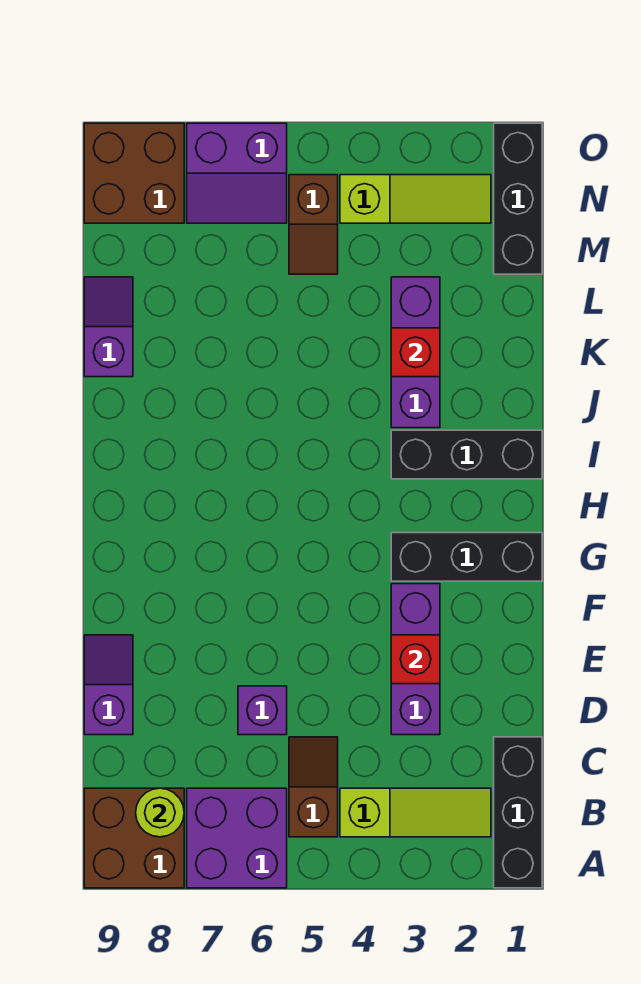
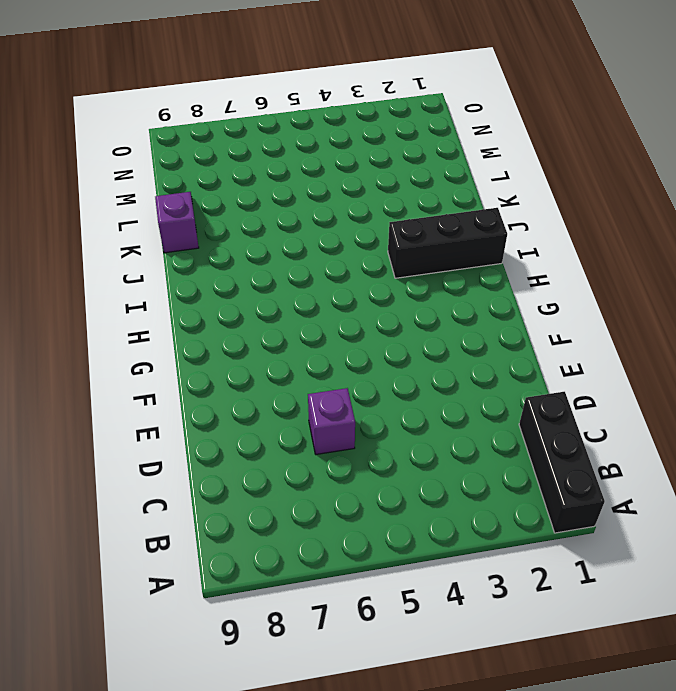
none -> purple 2x2 brick [187,788,287,888]
none -> brown 2x2 brick [84,788,184,888]
none -> lime 1x3 slope [340,788,491,837]

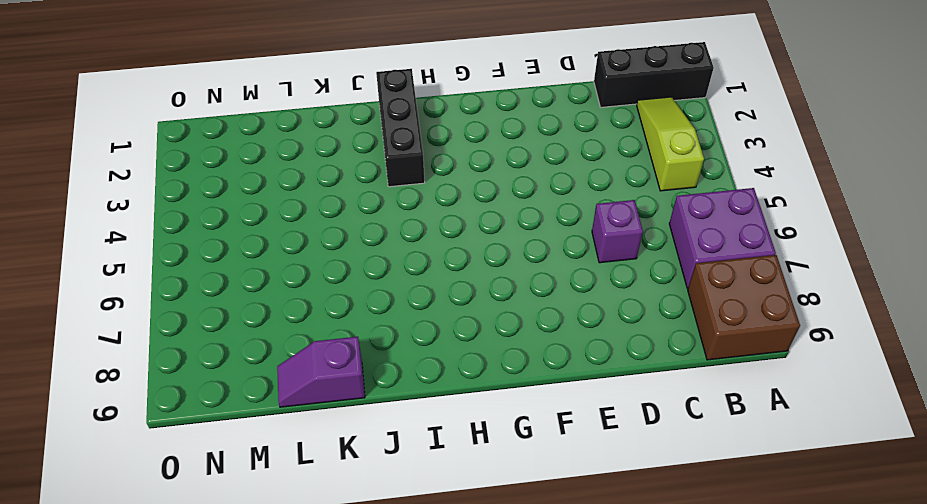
none -> brown 1x2 slope [289,737,338,837]
none -> purple 1x3 brick [391,584,440,735]
none -> purple 1x2 slope [84,635,133,735]

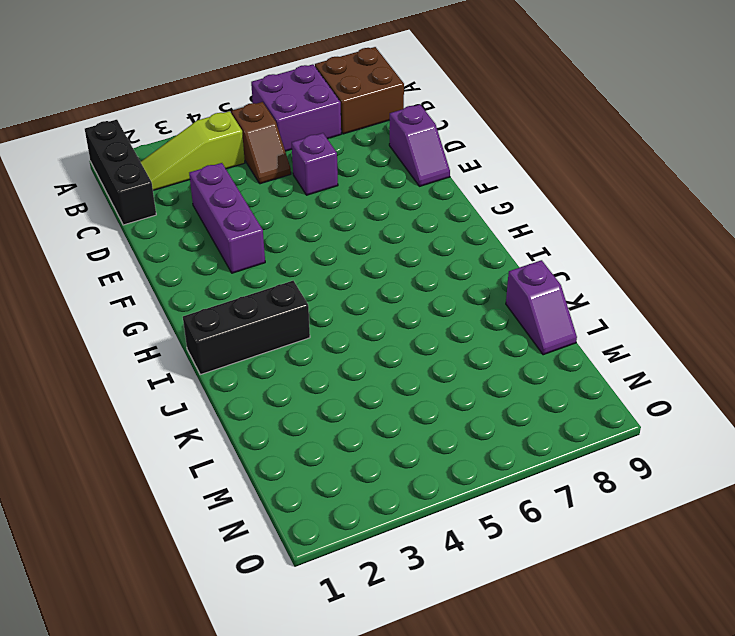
none -> black 1x3 brick [391,533,542,581]
none -> purple 1x3 brick [391,277,440,428]
none -> black 1x3 brick [494,123,542,274]

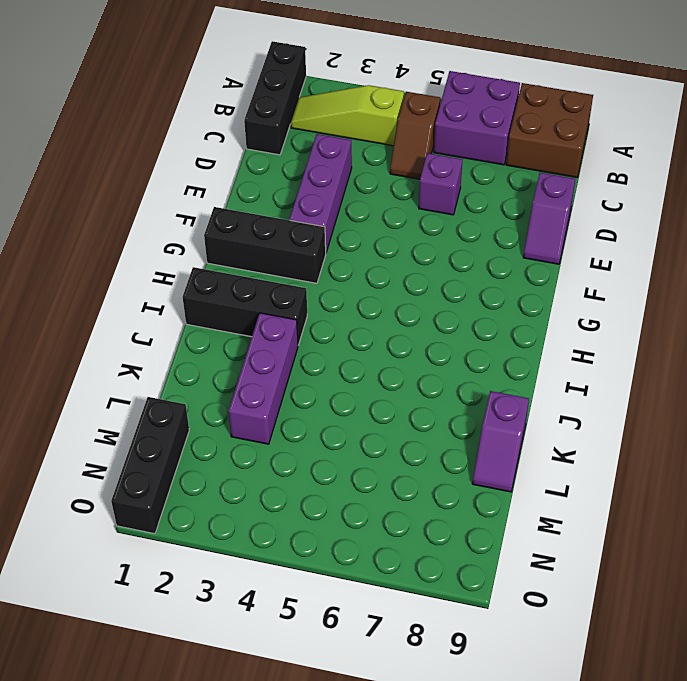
none -> brown 1x2 slope [289,175,338,274]
none -> lime 1x3 slope [340,175,491,223]
none -> purple 2x2 slope [187,123,287,223]

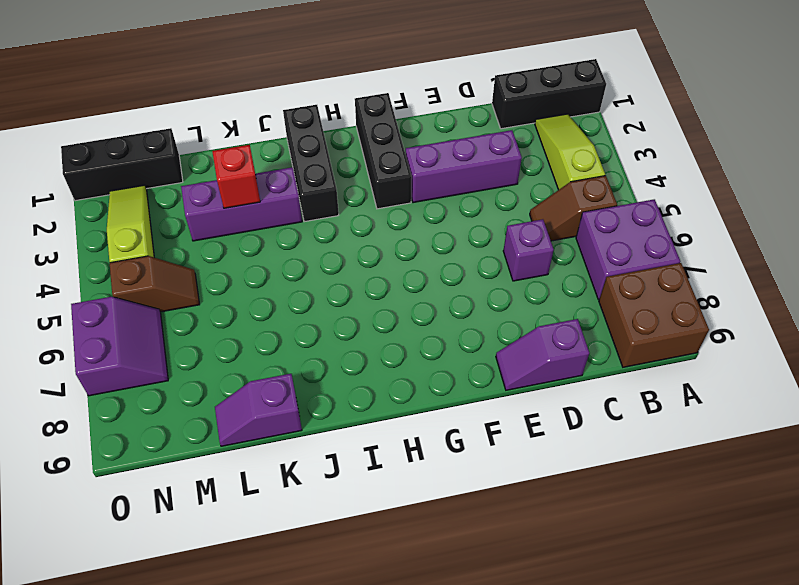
none -> brown 2x2 brick [84,123,184,223]
none -> lime 1x1 round brick [136,788,184,837]
none -> red 1x1 brick [391,635,440,684]

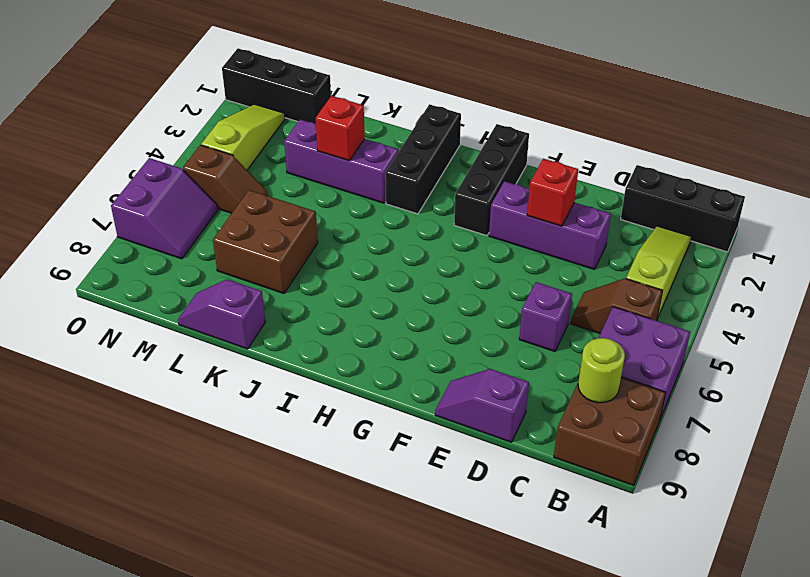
brown 2x2 brick [213,190,318,293] -> brown 2x2 brick moved to [84,123,184,223]

